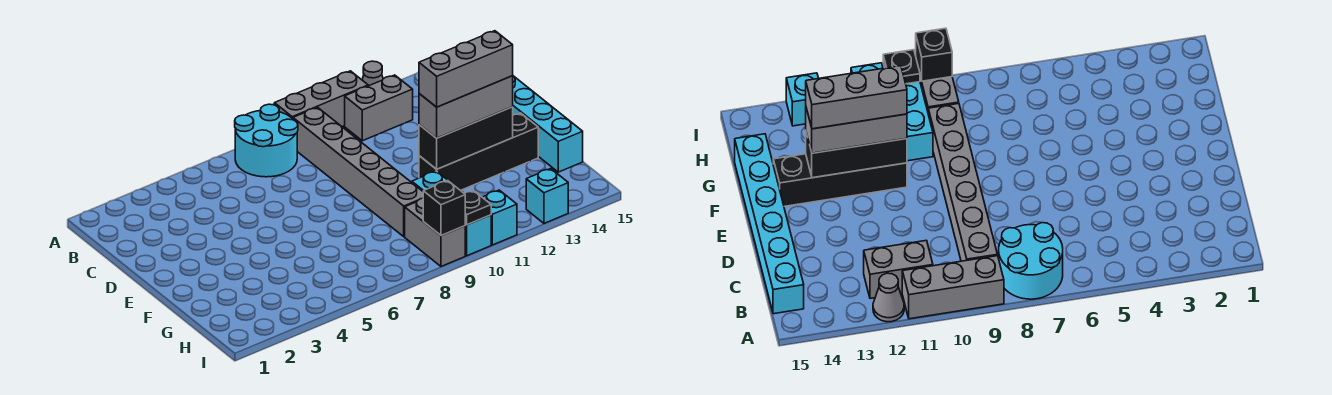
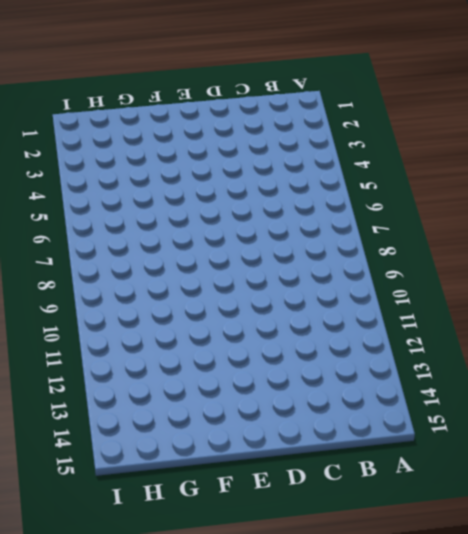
none -> cyan 2x2 round brick [235,104,298,177]
none -> grey 1x3 brick [274,71,368,127]
none -> grey 1x1 cone [362,61,383,86]

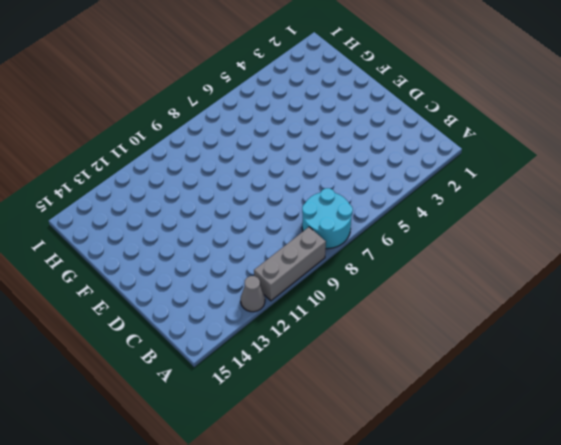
none -> grey 1x6 brick [293,107,423,237]
none -> grey 1x2 brick [345,75,413,141]
none -> cyan 1x6 brick [513,76,583,172]

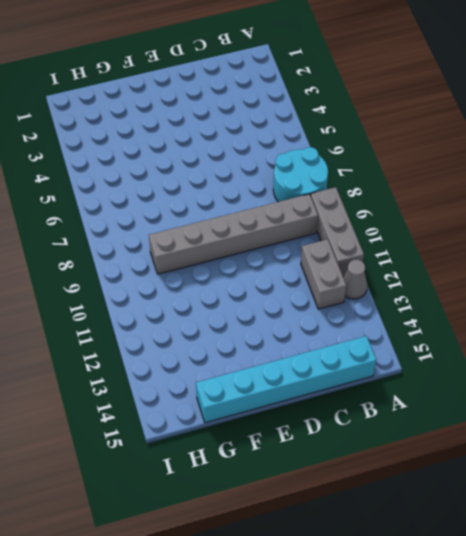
none -> black 1x4 brick [419,113,538,190]
none -> cyan 1x3 brick [412,171,491,256]
none -> grey 1x2 brick [405,198,465,266]

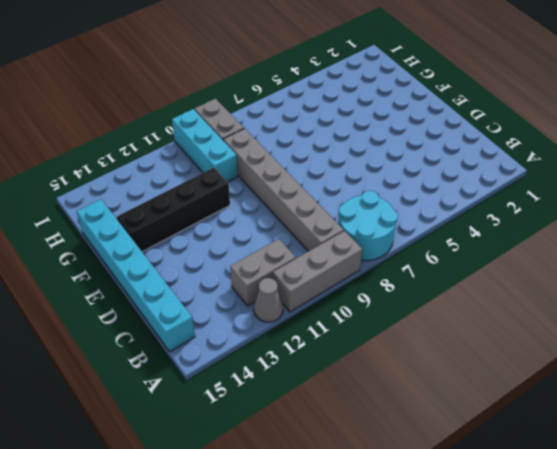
none -> cyan 1x1 brick [482,190,517,245]
none -> cyan 1x1 brick [526,169,568,223]
none -> black 1x3 brick [419,107,513,169]

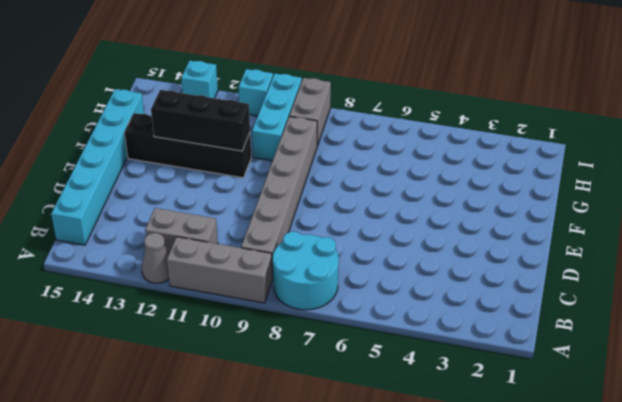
none -> black 1x1 brick [423,181,465,236]
none -> black 1x1 plate [464,191,491,225]
none -> grey 1x3 brick [419,76,513,138]

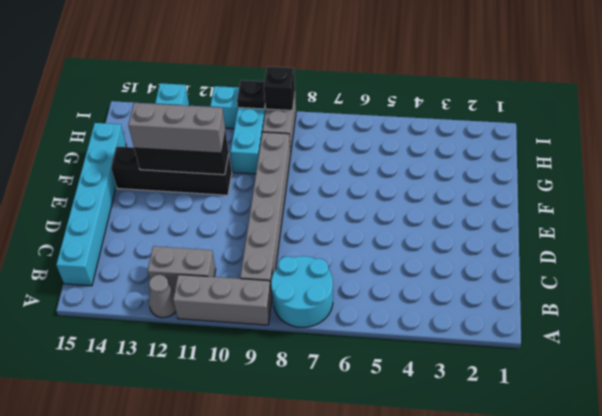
none -> grey 1x3 brick [419,31,513,107]

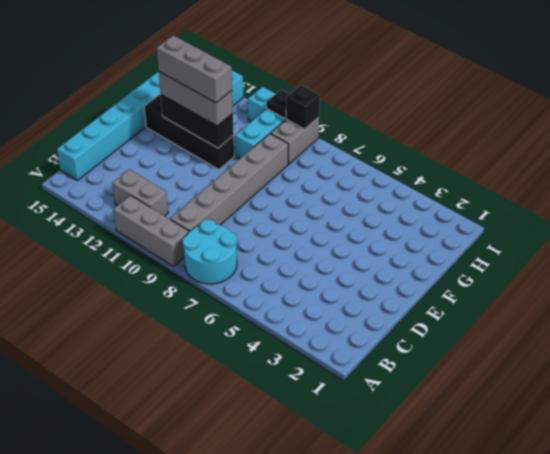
none -> grey 1x1 cone [362,61,383,86]

